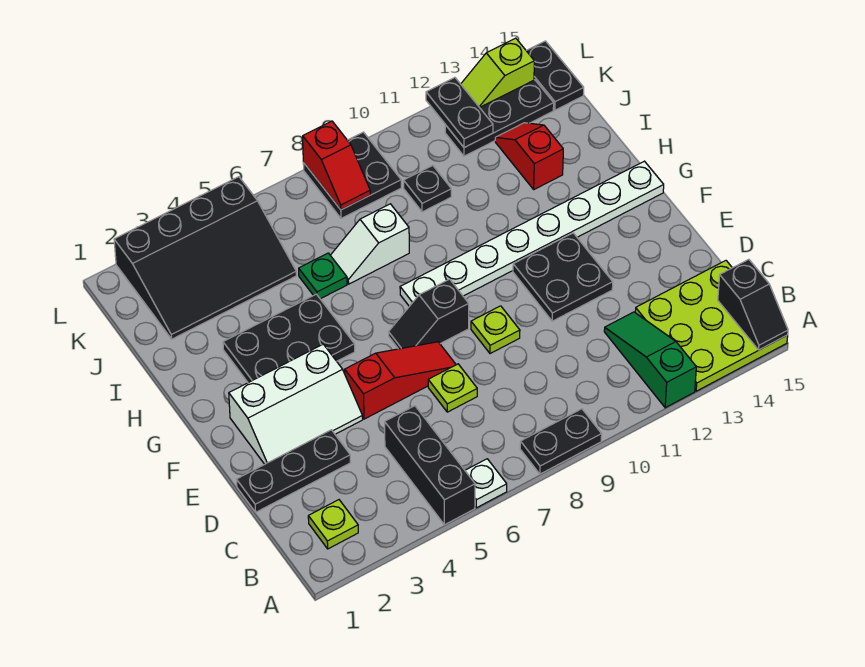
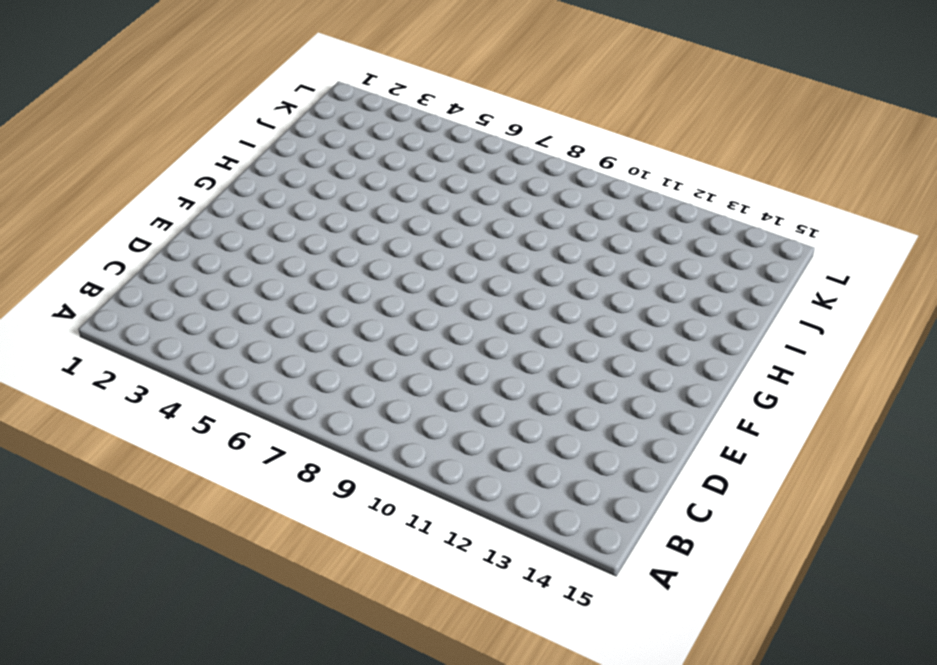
none -> black 1x3 brick [385,406,475,525]
none -> white 1x1 plate [465,459,507,508]
none -> black 1x2 plate [520,409,602,474]

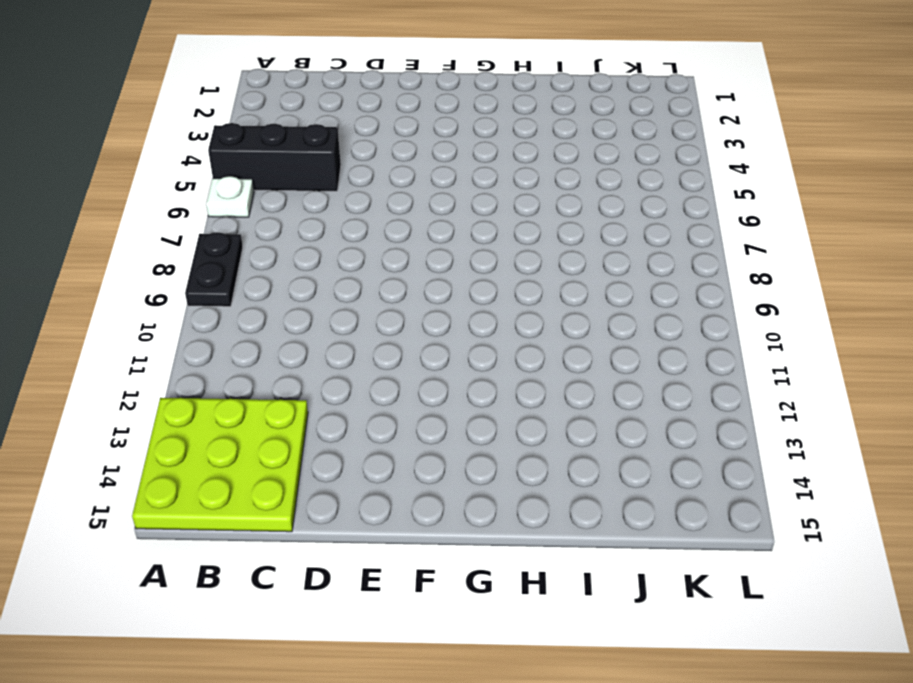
none -> green 1x3 slope [604,312,696,408]
none -> lime 1x1 plate [308,500,358,549]
none -> black 1x3 plate [237,430,351,512]

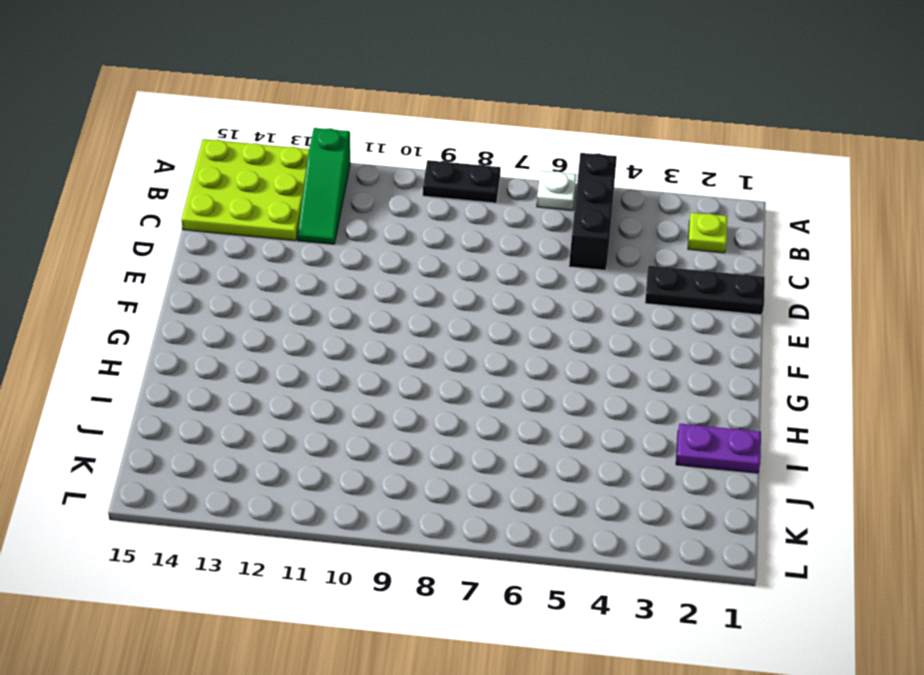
purple 1x2 plate [676,424,761,473] -> none
none -> lime 1x1 plate [428,364,477,412]
none -> white 2x3 slope [229,344,363,464]
none -> red 1x3 slope [345,342,456,419]

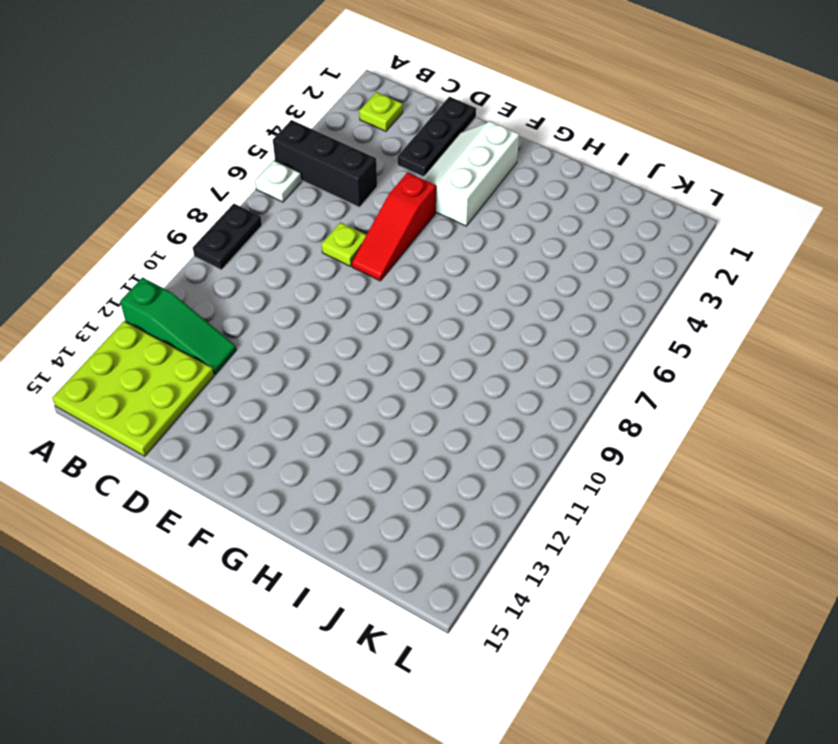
none -> lime 1x1 plate [471,306,520,354]
none -> black 2x2 plate [513,233,613,321]
none -> black 1x2 slope [389,279,469,349]

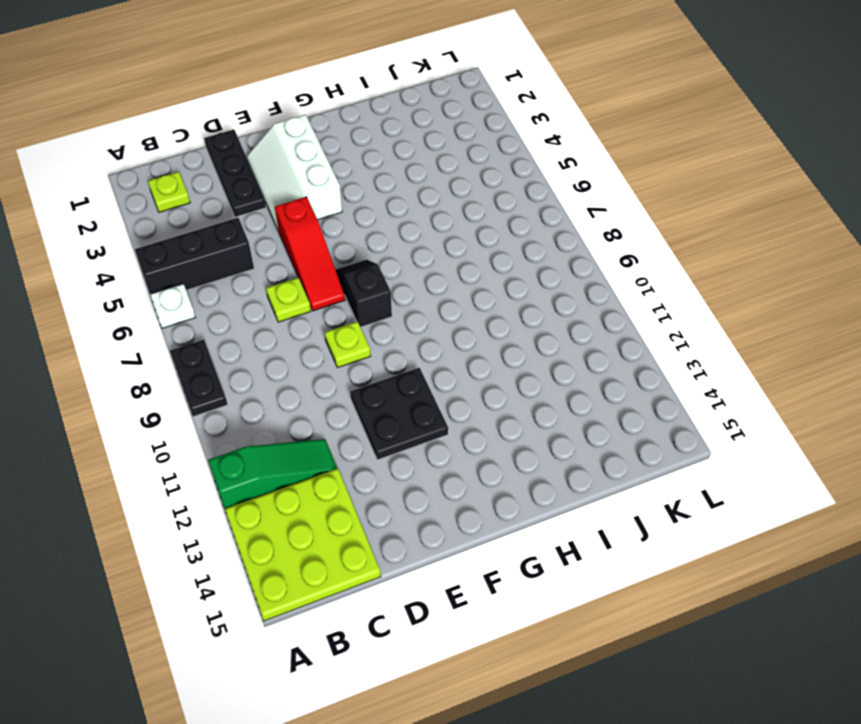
none -> black 2x3 plate [223,294,355,383]
none -> white 1x8 plate [400,161,664,306]
none -> green 1x1 plate [299,253,347,299]

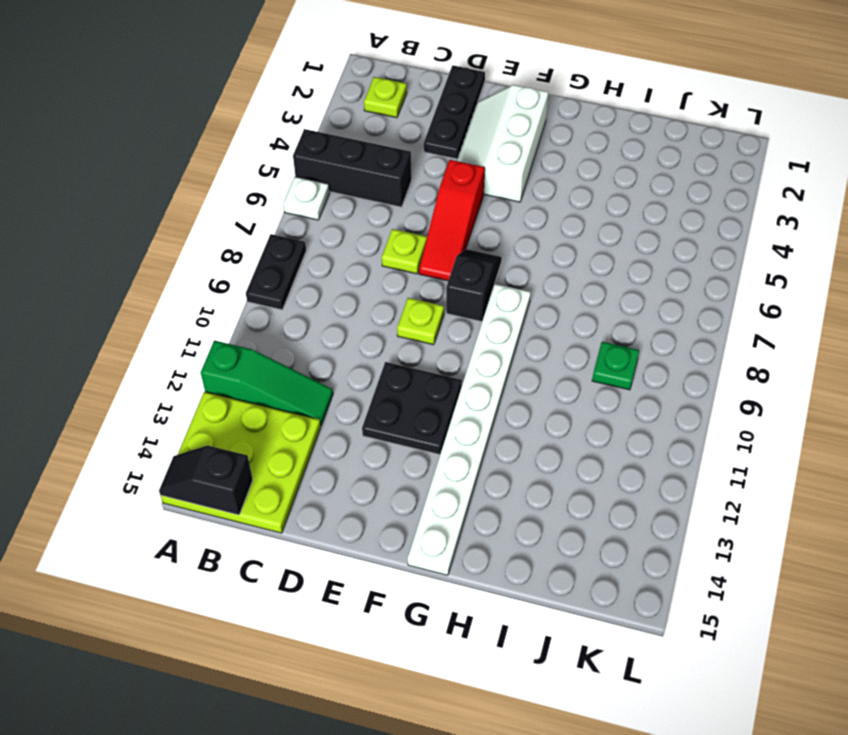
green 1x1 plate [592,342,639,390] -> green 1x1 plate moved to [299,253,347,299]
none -> black 2x3 plate [223,294,355,383]
none -> white 1x2 slope [330,204,409,284]
none -> red 1x2 slope [495,123,563,189]

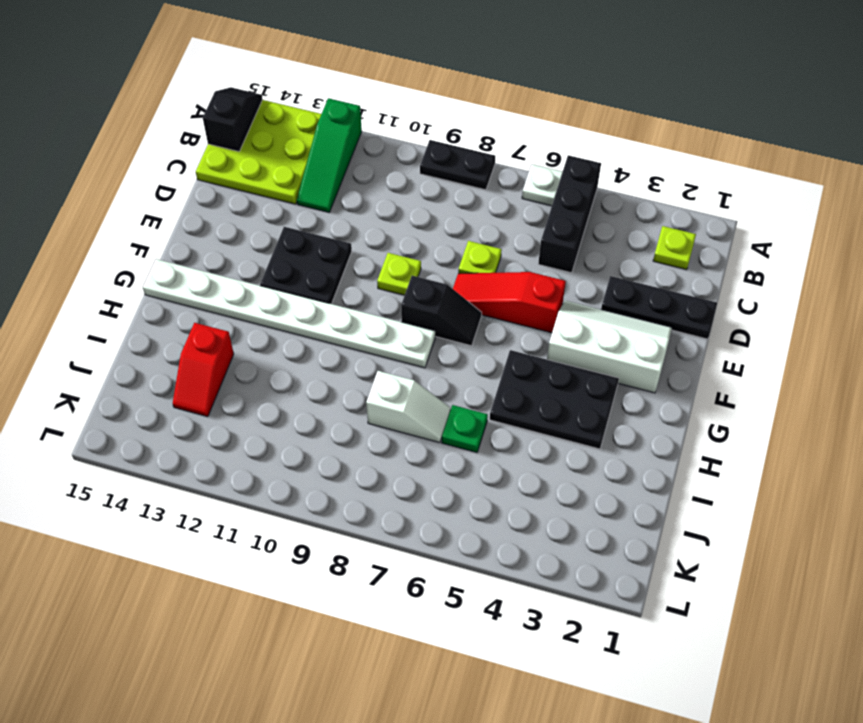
none -> black 3x4 slope [114,177,296,339]
none -> black 1x1 plate [404,166,451,212]
none -> black 2x2 plate [303,132,401,218]

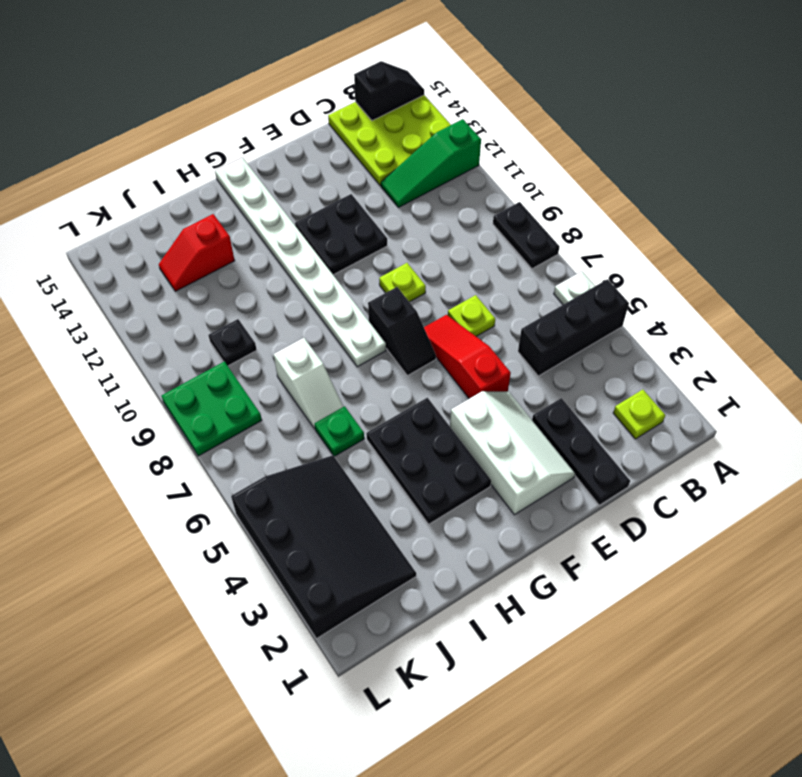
green 2x2 plate [162,362,262,456] -> black 2x2 plate [303,132,401,218]
none -> black 1x3 plate [445,80,554,156]
none -> black 1x2 plate [526,41,584,110]
none -> lime 1x2 slope [461,38,534,108]

